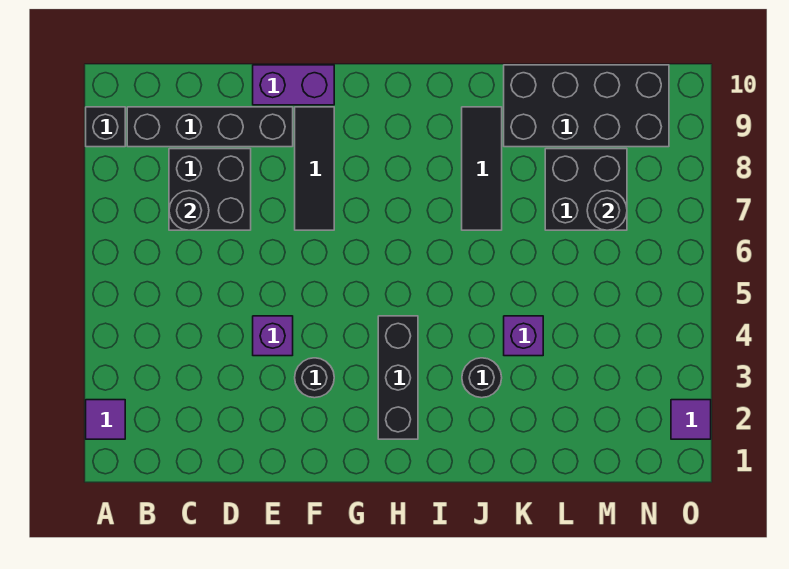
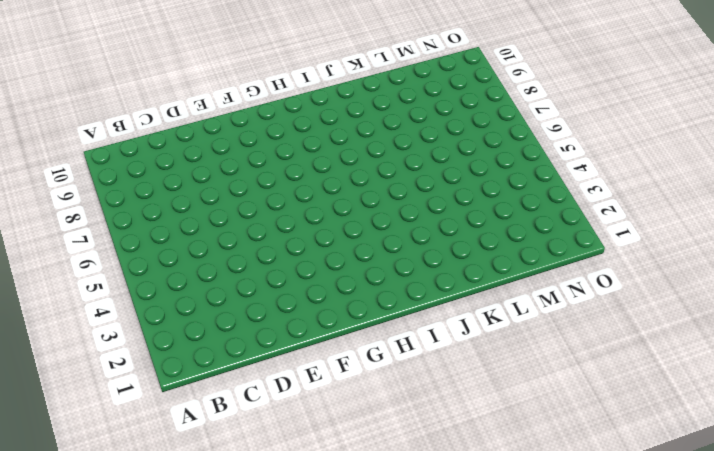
none -> purple 1x1 tile [86,400,125,439]
none -> black 1x1 brick [86,107,125,147]
none -> black 1x4 brick [127,107,293,147]

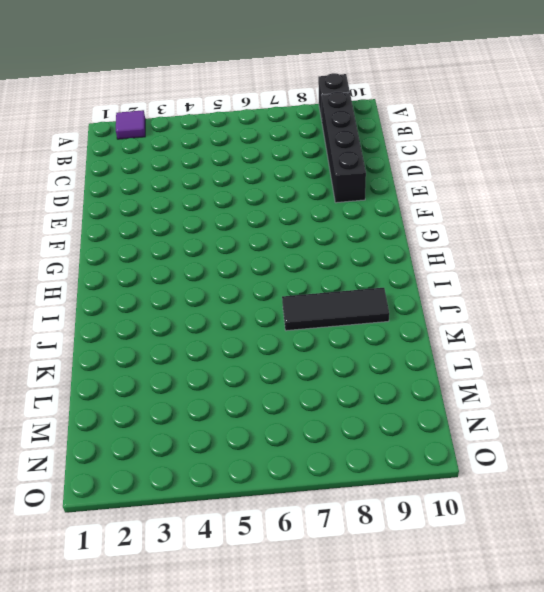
none -> black 2x2 brick [169,149,251,230]
none -> purple 1x1 brick [253,316,293,356]
none -> purple 1x2 brick [253,65,334,105]

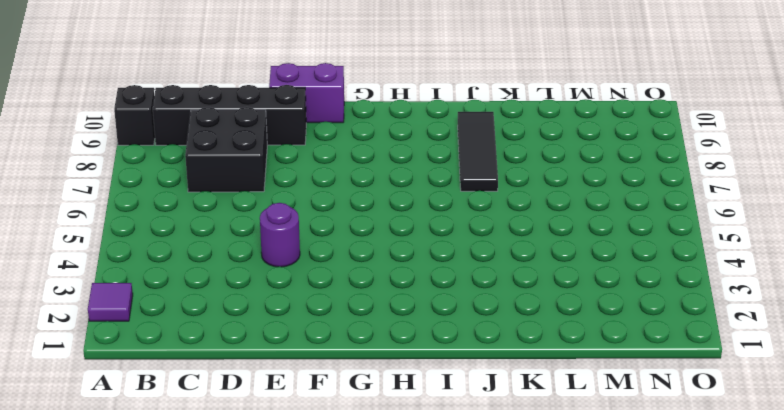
purple 1x1 round brick [260,203,300,267] -> purple 1x1 brick [253,316,293,356]
none -> black 1x1 round brick [295,358,334,398]
none -> black 1x3 tile [295,107,334,230]
none -> black 1x3 brick [378,316,418,439]

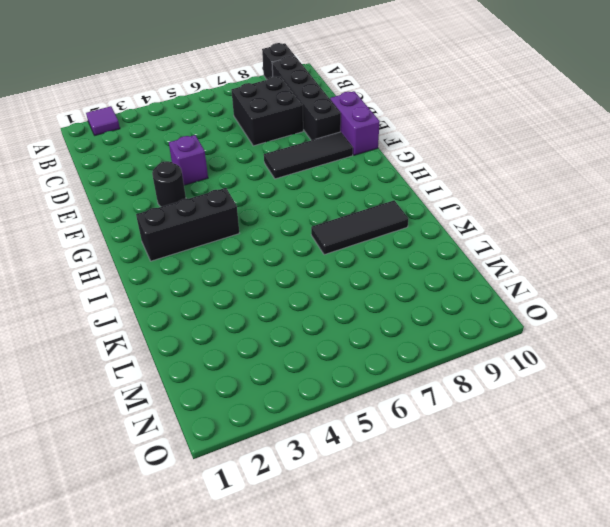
none -> black 1x1 round brick [462,358,502,398]
none -> purple 1x1 brick [504,316,543,356]
none -> black 2x4 brick [504,65,669,147]

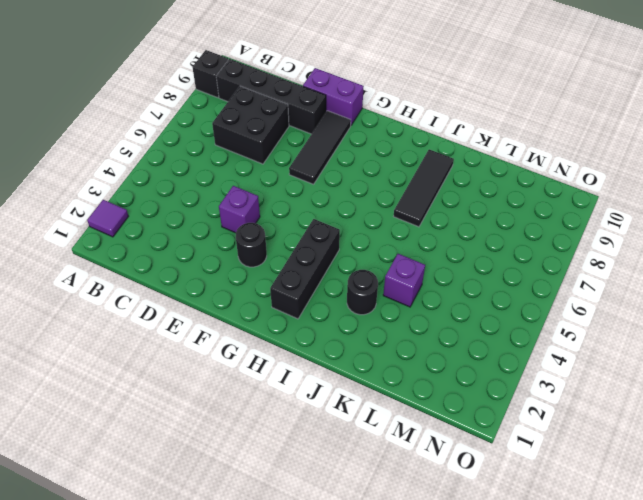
none -> black 2x4 brick [504,65,669,147]
none -> black 2x2 brick [545,149,627,230]
none -> purple 1x1 tile [671,400,711,439]

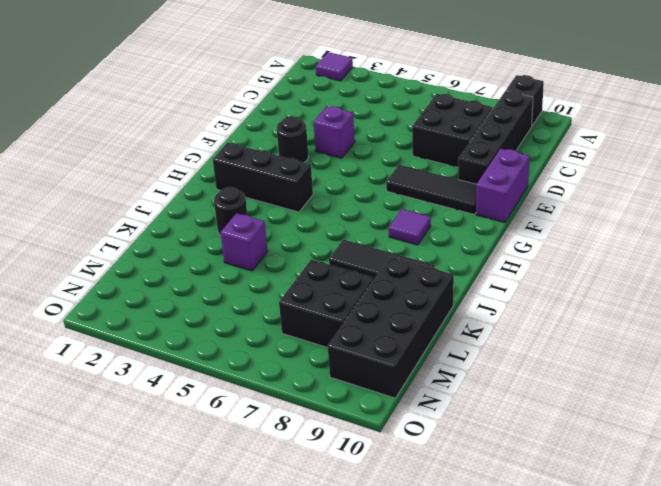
purple 1x1 tile [389,209,431,245] -> purple 1x1 tile moved to [671,400,711,439]
none -> black 1x1 round brick [169,191,209,230]
none -> black 1x1 round brick [587,191,627,230]

